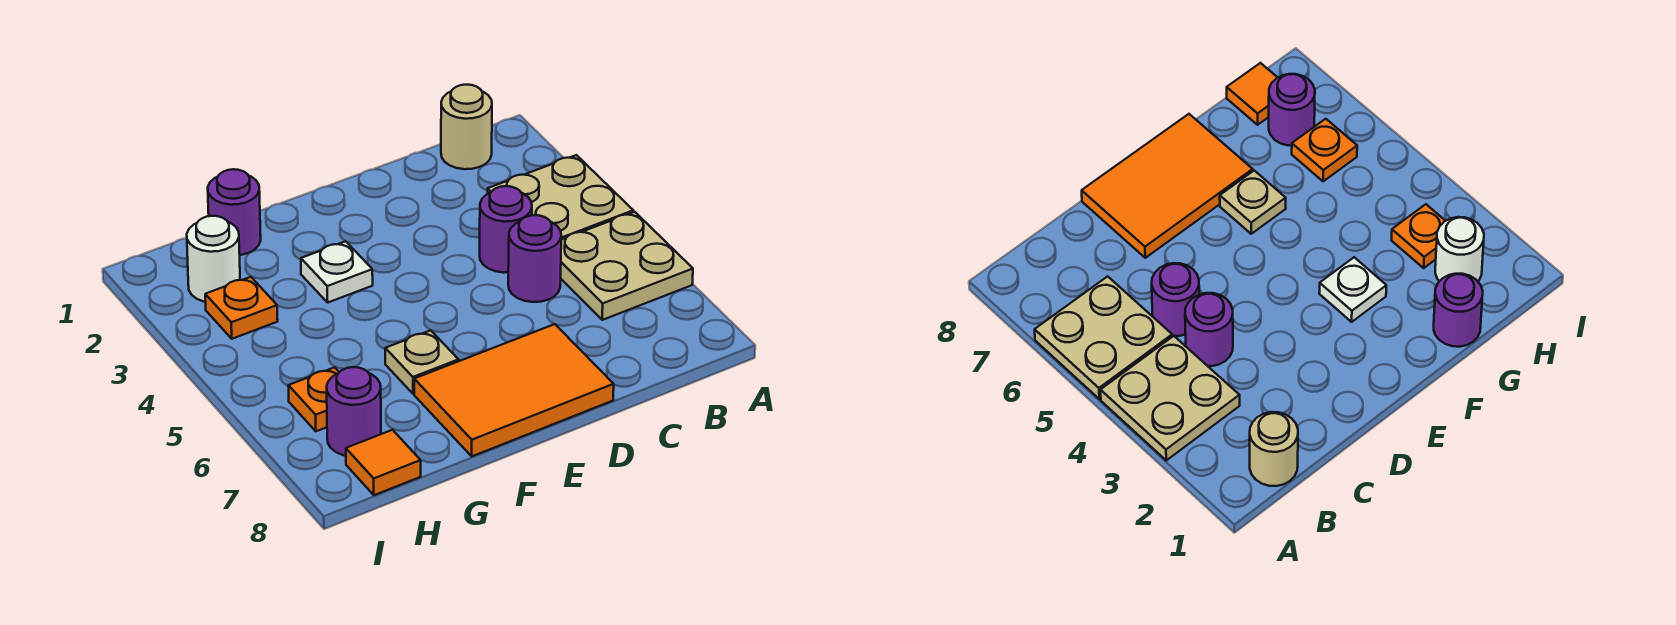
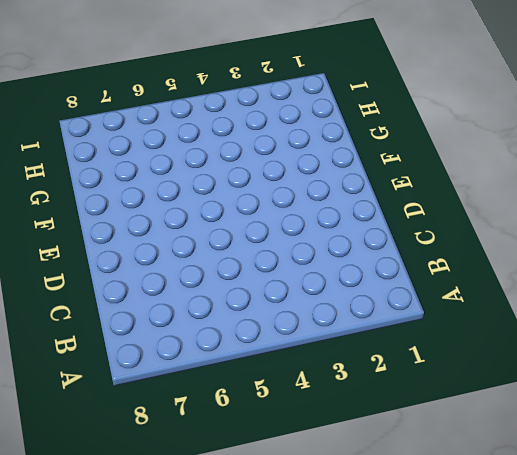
none -> tan 2x2 plate [488,155,633,240]
none -> tan 2x2 plate [561,212,693,320]
none -> tan 1x1 round brick [441,85,492,169]

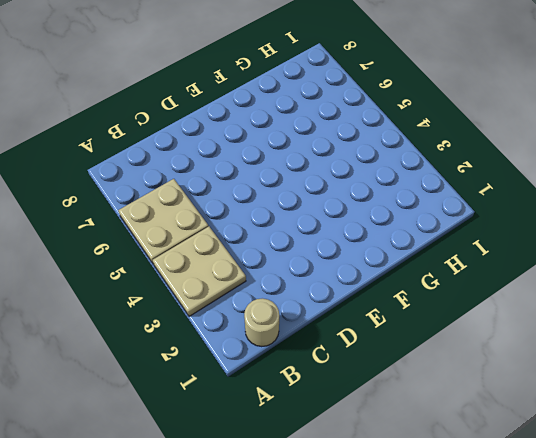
none -> purple 1x1 round brick [480,186,532,273]
none -> purple 1x1 round brick [508,215,561,302]
none -> orange 2x3 tile [414,324,614,456]

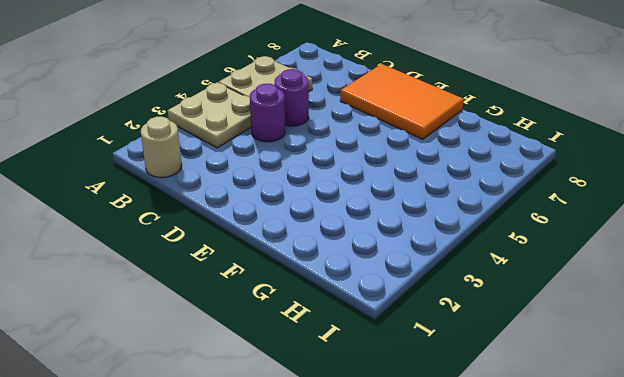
none -> white 1x1 plate [301,241,373,302]
none -> tan 1x1 plate [385,331,459,394]
none -> purple 1x1 round brick [208,169,261,255]

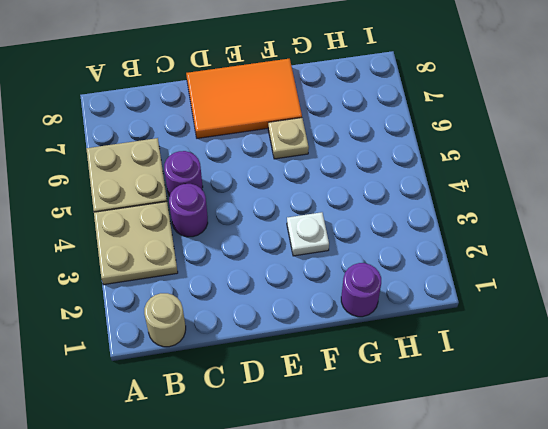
none -> white 1x1 round brick [187,216,240,302]
none -> orange 1x1 plate [205,277,278,339]
none -> orange 1x1 plate [288,367,339,431]

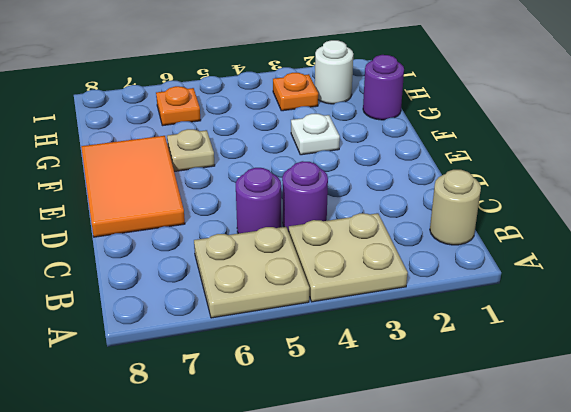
none -> purple 1x1 round brick [327,367,381,456]
none -> orange 1x1 tile [346,430,421,495]

